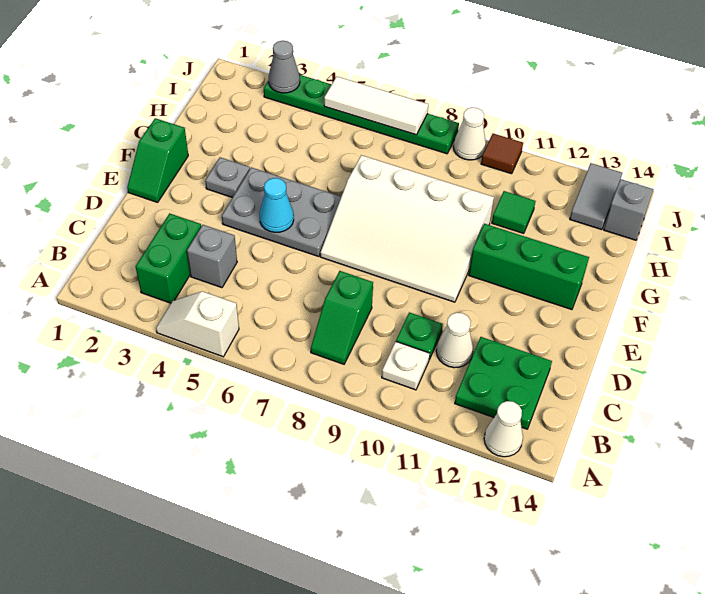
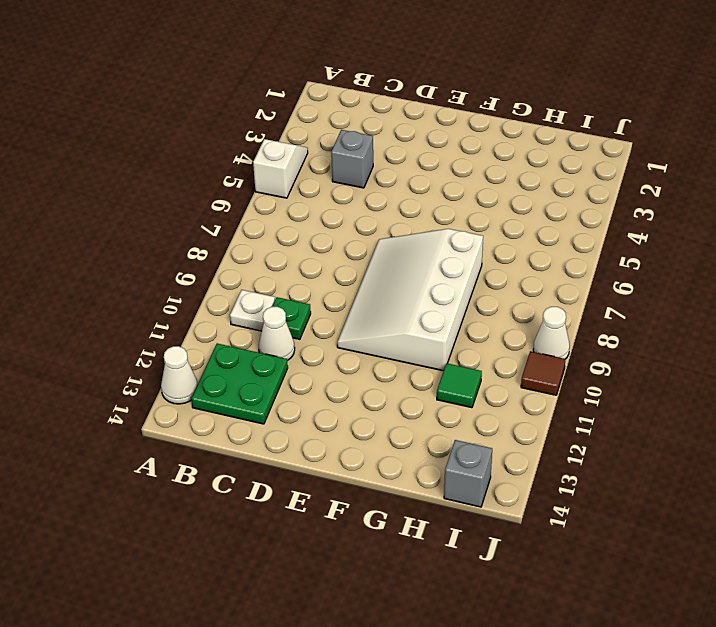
none -> green 1x2 brick [136,213,201,303]
none -> green 1x2 slope [311,271,373,364]
none -> green 1x2 slope [127,118,188,202]

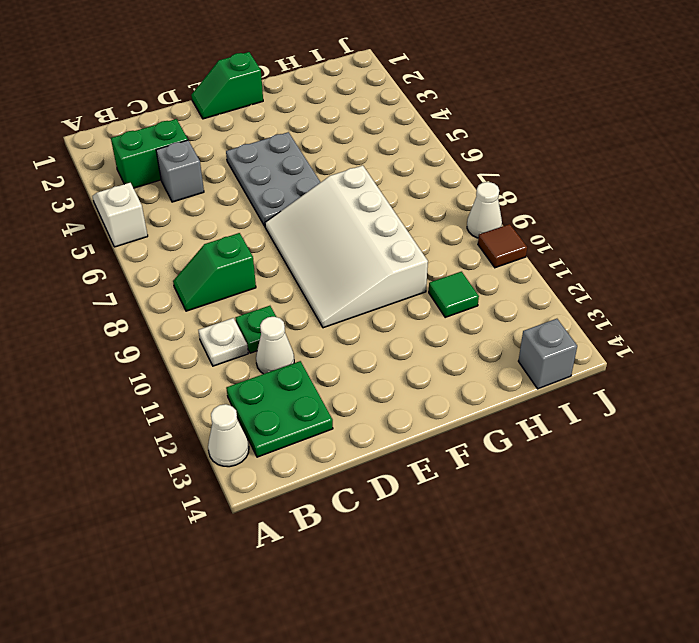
none -> grey 1x1 plate [205,157,250,198]
none -> green 1x3 brick [469,224,589,310]
none -> grey 1x2 tile [570,163,622,230]

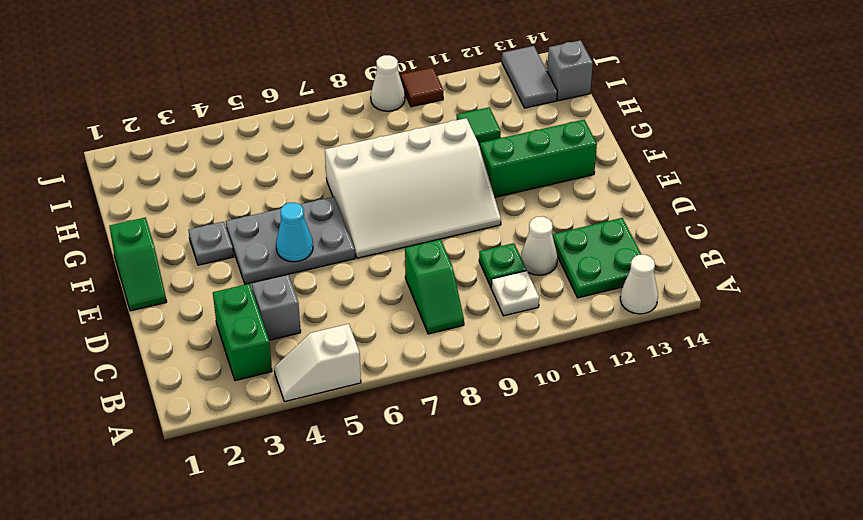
none -> green 1x6 plate [264,75,459,154]
none -> grey 1x1 cone [269,41,300,93]
none -> white 1x3 tile [324,77,428,135]

